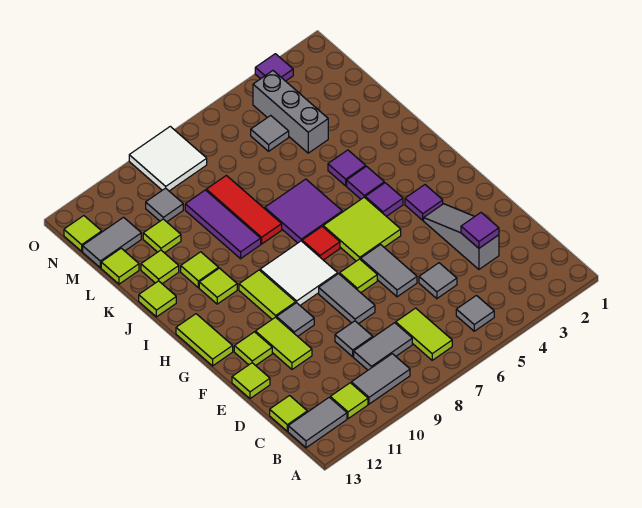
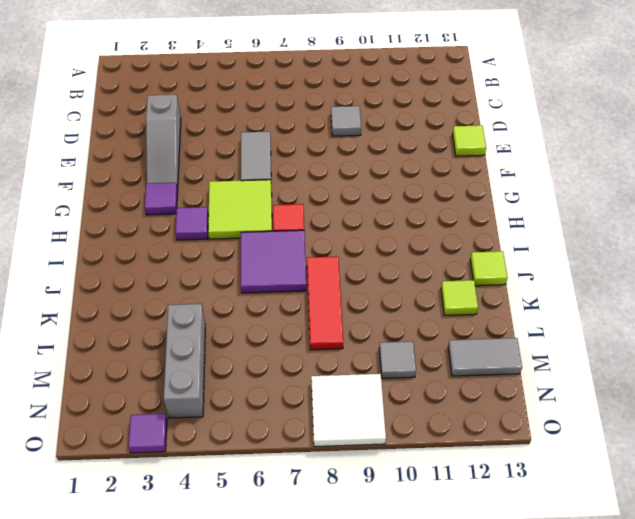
none -> grey 1x1 tile [456,295,494,331]
none -> lime 1x2 tile [396,308,452,360]
none -> grey 1x2 tile [351,354,410,404]
none -> lime 1x1 tile [330,383,368,419]

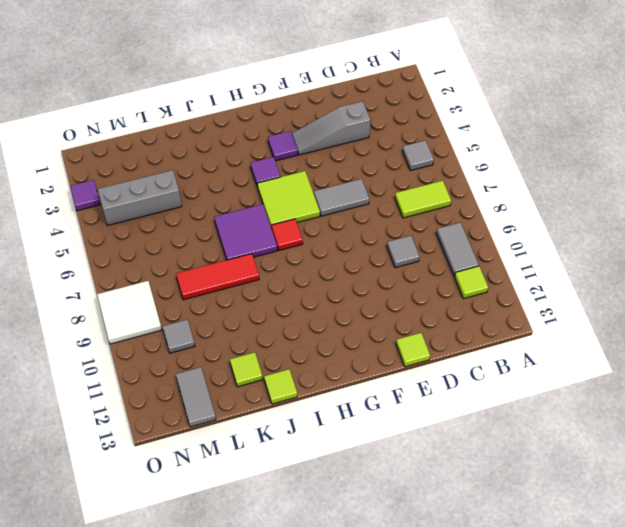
none -> grey 1x2 tile [288,397,347,448]
none -> grey 1x2 tile [354,323,412,370]
none -> lime 1x1 tile [270,396,307,431]
none -> grey 1x1 tile [419,263,457,299]

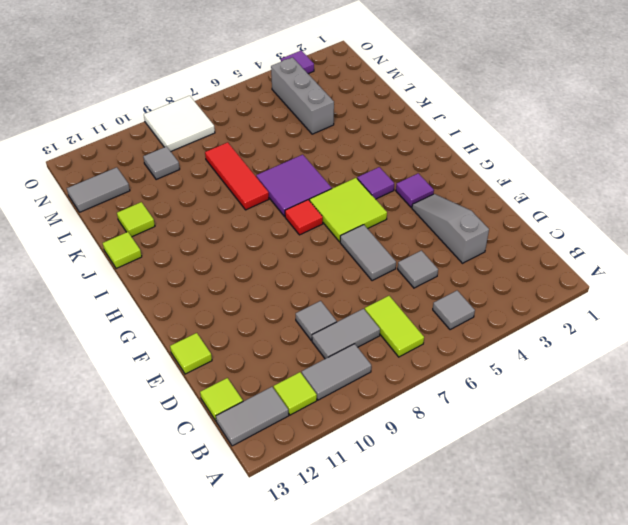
none -> grey 1x2 tile [319,274,375,324]
none -> lime 1x2 tile [255,317,312,369]
none -> lime 1x1 tile [340,259,377,293]
none -> grey 1x1 tile [277,303,314,336]

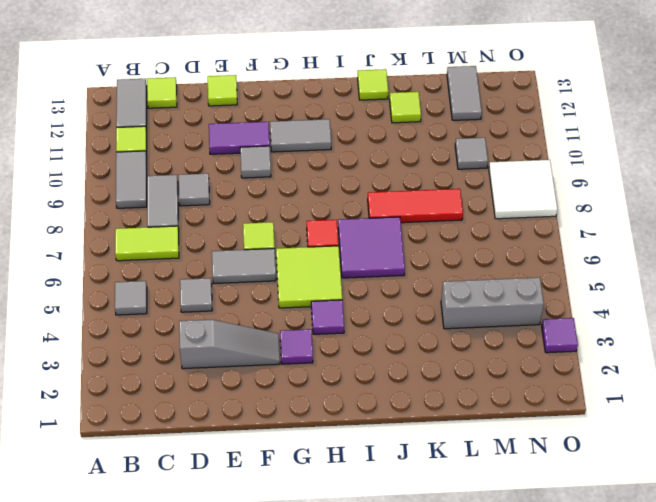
purple 1x2 tile [209,122,270,154] -> lime 1x2 tile [255,317,312,369]
grey 1x2 tile [270,119,331,152] -> grey 1x2 tile moved to [319,274,375,324]
none -> lime 1x1 tile [234,332,272,366]
none -> white 2x2 tile [260,241,338,305]
none -> lime 1x2 tile [239,270,296,319]
none -> lime 1x2 tile [176,314,233,366]

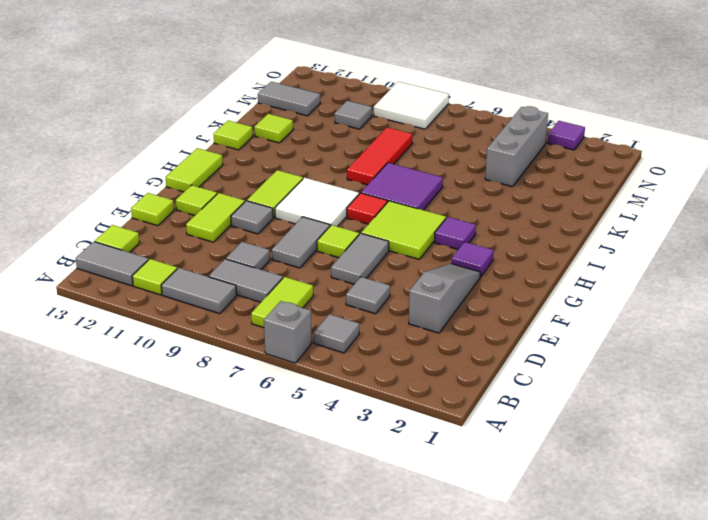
grey 1x1 brick [264,301,311,363] -> none
none -> purple 1x1 tile [347,166,384,199]
none -> lime 1x1 tile [199,268,237,304]
none -> purple 1x1 tile [328,150,366,186]
none -> purple 1x3 tile [185,190,261,259]

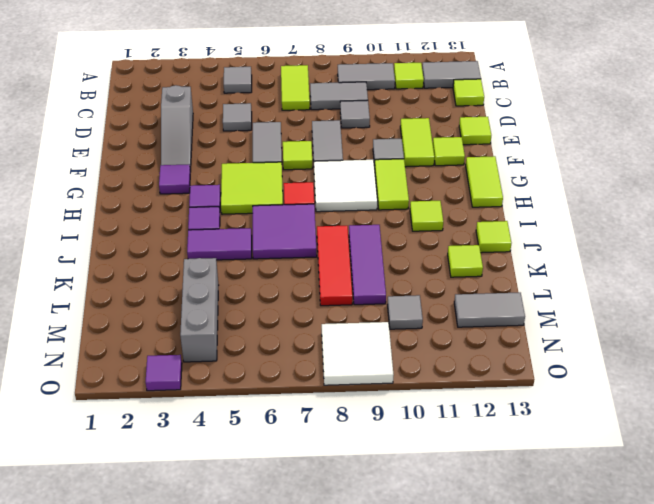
purple 1x2 tile [187,228,252,260] -> purple 1x1 tile [328,150,366,186]
none -> lime 1x1 tile [181,252,219,288]
none -> lime 1x1 tile [143,219,181,253]
none -> lime 1x1 tile [101,248,139,284]
none -> grey 1x1 tile [251,115,289,151]

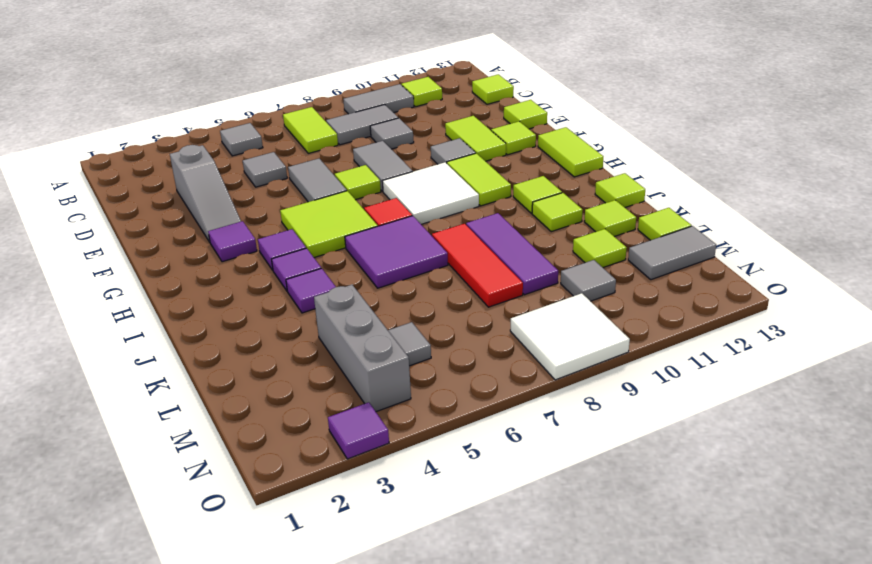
none -> grey 1x2 tile [288,397,347,448]
none -> lime 1x1 tile [64,216,102,251]
none -> purple 1x1 tile [461,213,499,248]

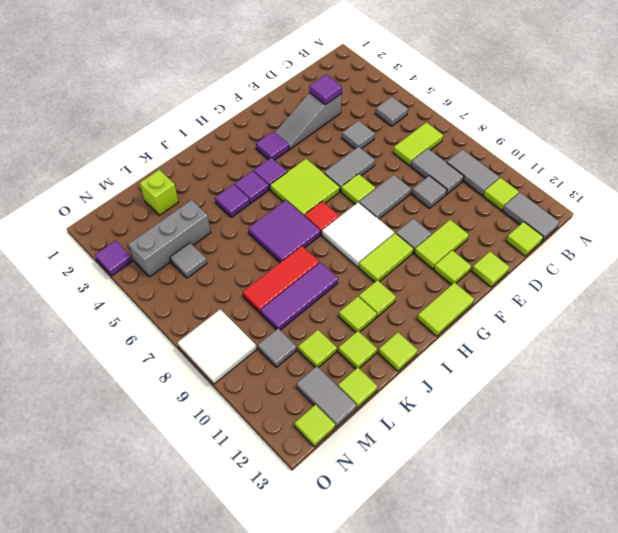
lime 1x1 brick [140,170,178,215] -> none

